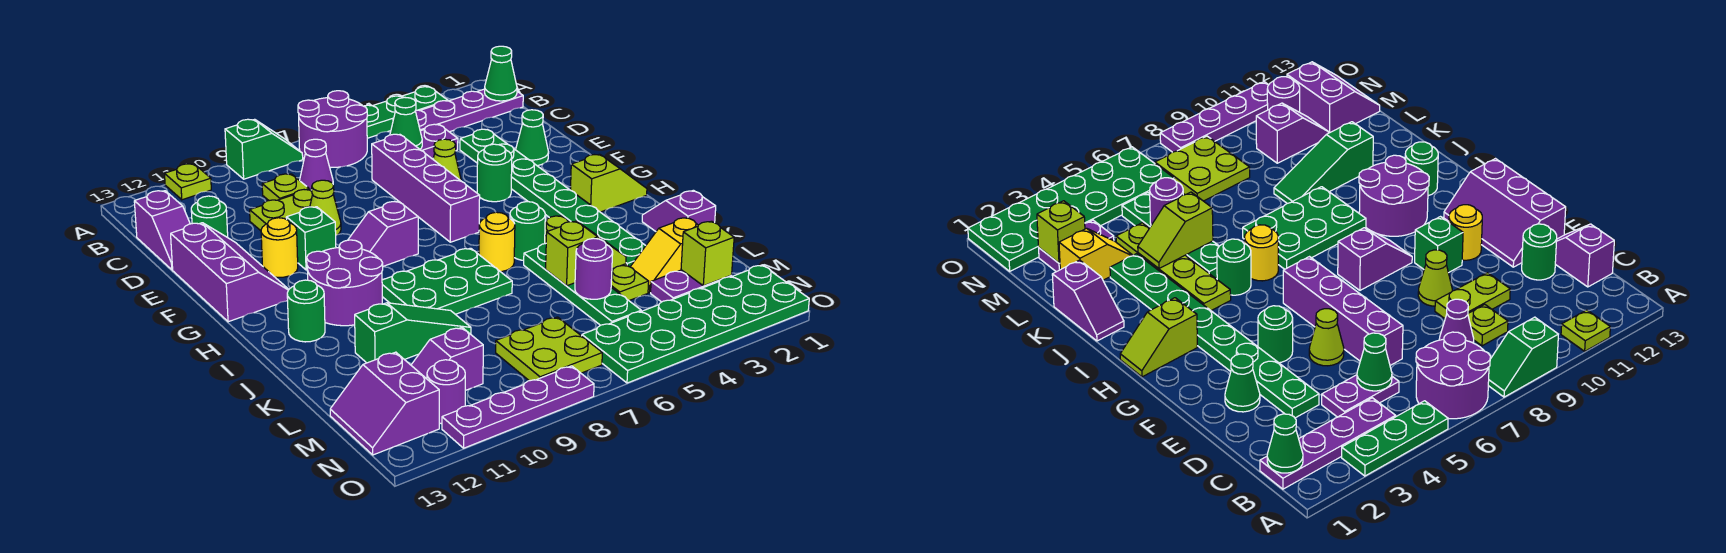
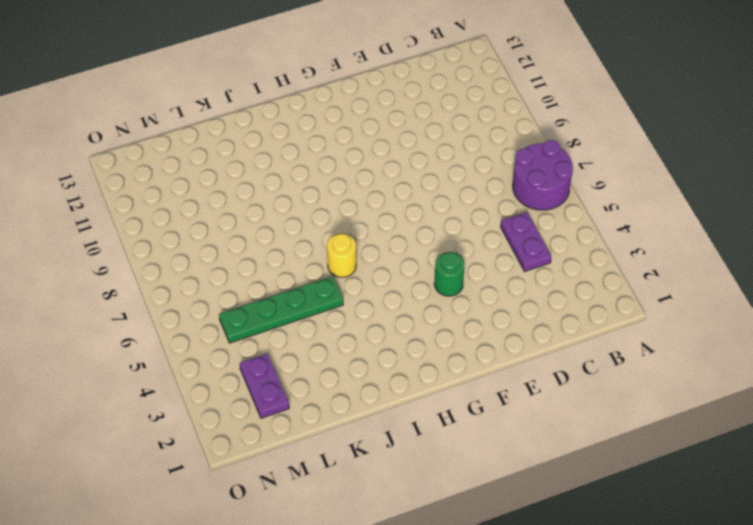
none -> green 1x3 plate [364,87,448,138]
none -> green 1x2 slope [225,119,303,179]
none -> lime 1x1 plate [165,164,211,200]
none -> purple 1x4 plate [415,89,523,132]

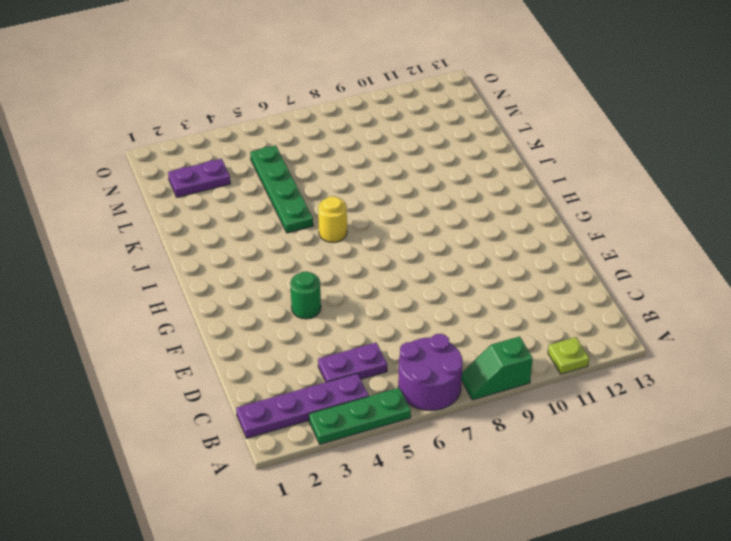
none -> purple 1x1 cone [300,139,333,190]
none -> lime 1x1 plate [262,174,309,201]
none -> purple 1x2 slope [134,191,190,270]
none -> green 1x8 plate [460,129,646,267]

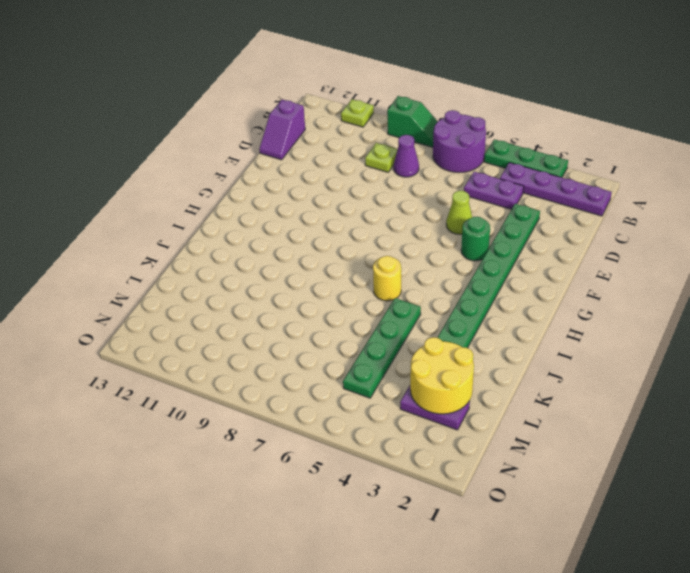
yellow 2x2 round brick [410,337,474,414] -> lime 1x1 brick [681,221,734,286]
none -> purple 1x4 brick [372,134,480,242]
none -> lime 1x2 plate [250,189,313,231]
none -> green 1x1 round brick [191,196,228,237]
none -> green 1x1 cone [516,110,549,166]

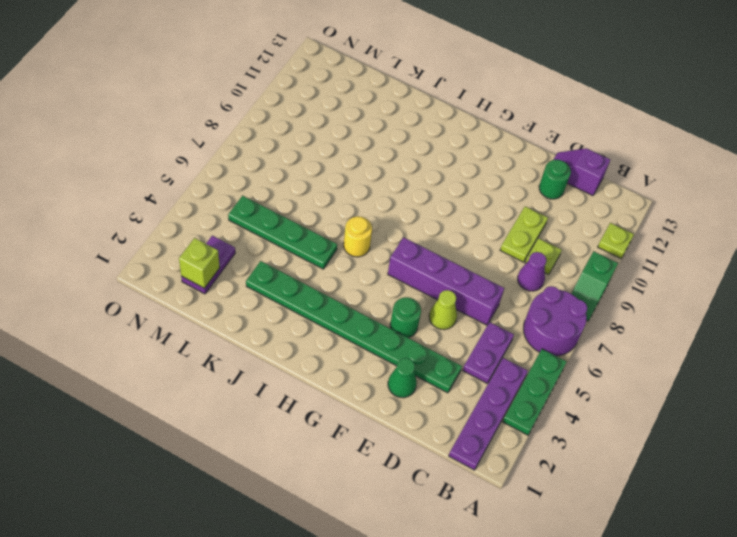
none -> lime 1x1 cone [310,180,341,235]
none -> purple 2x3 slope [171,223,289,322]
none -> green 1x1 brick [286,207,336,270]
none -> yellow 1x1 round brick [261,218,298,277]

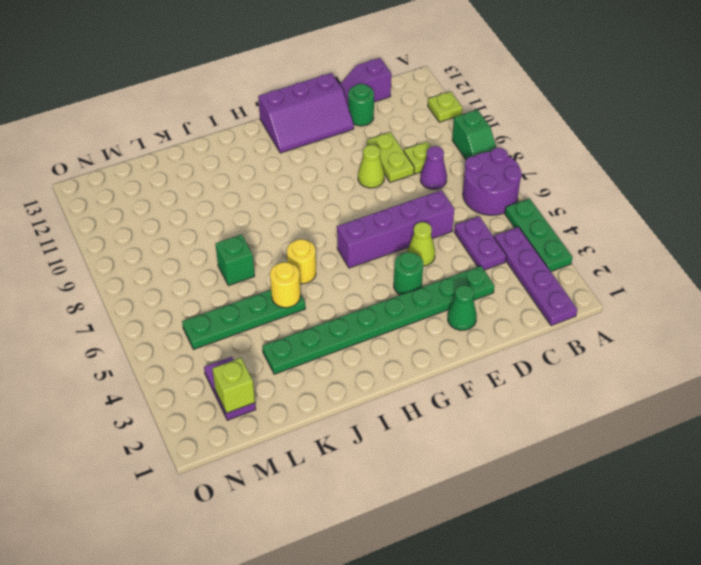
yellow 1x1 round brick [270,262,300,308] -> yellow 1x1 round brick moved to [261,218,298,277]
green 1x1 brick [215,234,254,286] -> green 1x1 brick moved to [286,207,336,270]
none -> purple 1x2 slope [348,201,418,266]
none -> lime 1x2 slope [571,154,647,212]
none -> purple 2x2 round brick [307,240,383,326]
none -> lime 1x4 plate [545,216,649,300]

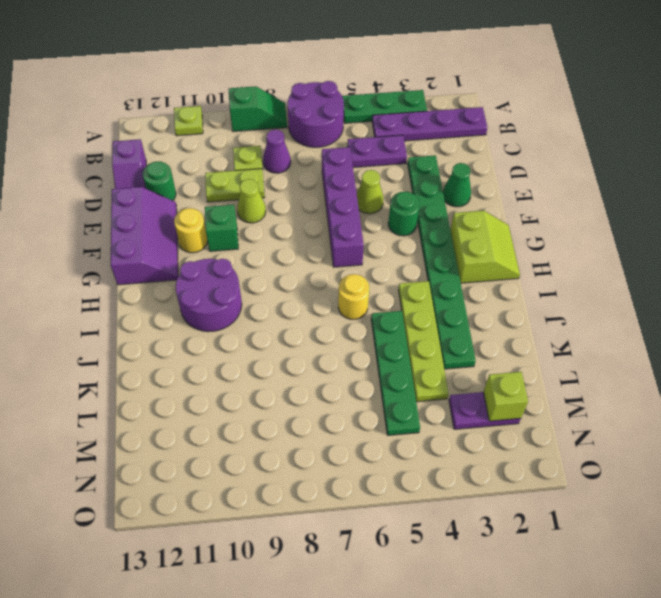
lime 2x2 slope [450,211,520,283] -> lime 1x2 slope [571,154,647,212]
none -> purple 1x2 slope [348,201,418,266]
none -> green 1x1 round brick [510,202,545,260]
none -> green 2x3 plate [382,248,512,314]
none -> green 1x1 round brick [287,280,325,342]

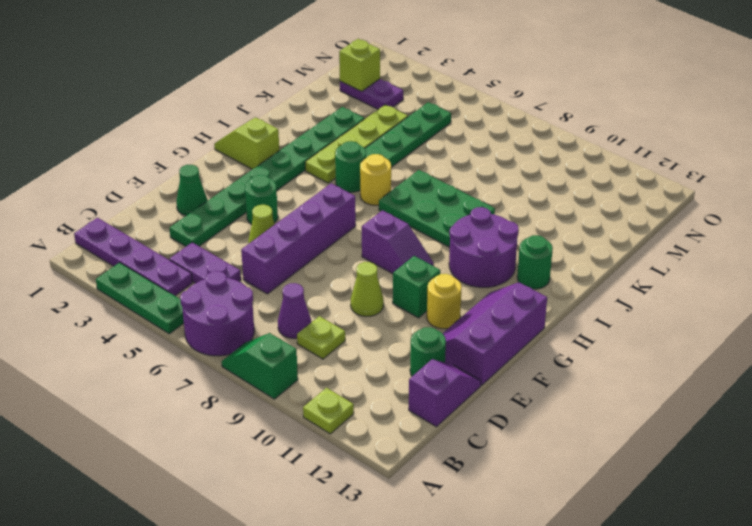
none -> lime 1x2 plate [250,189,313,231]
none -> purple 1x2 slope [642,190,716,231]
none -> green 1x3 slope [355,303,471,363]
none -> yellow 1x2 slope [630,218,698,293]

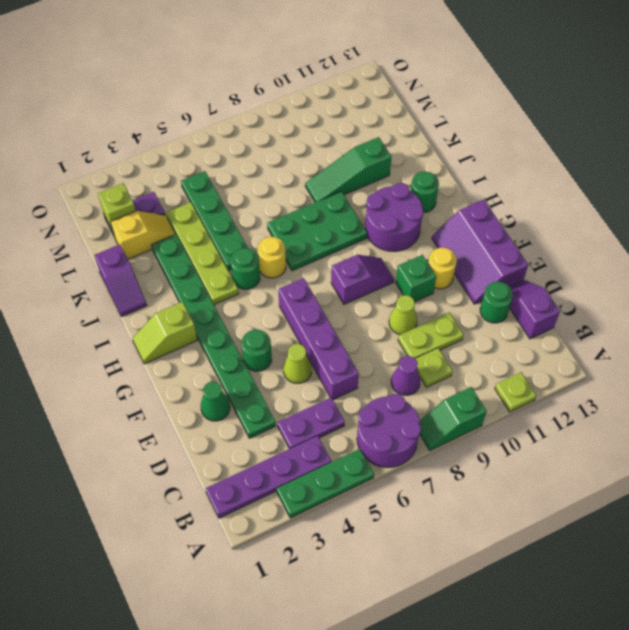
none -> lime 2x2 plate [496,317,602,381]
none -> purple 1x2 slope [411,328,483,391]
none -> purple 2x2 slope [330,352,439,455]
none -> green 2x6 plate [582,265,809,383]

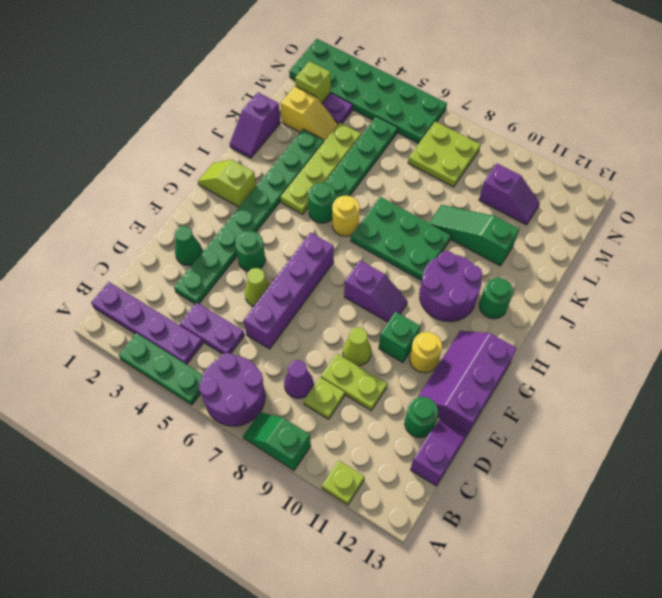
none -> purple 2x2 slope [330,352,439,455]
none -> purple 1x1 round brick [427,360,465,424]
none -> purple 1x4 plate [442,366,594,448]
none -> green 1x1 cone [485,46,517,101]

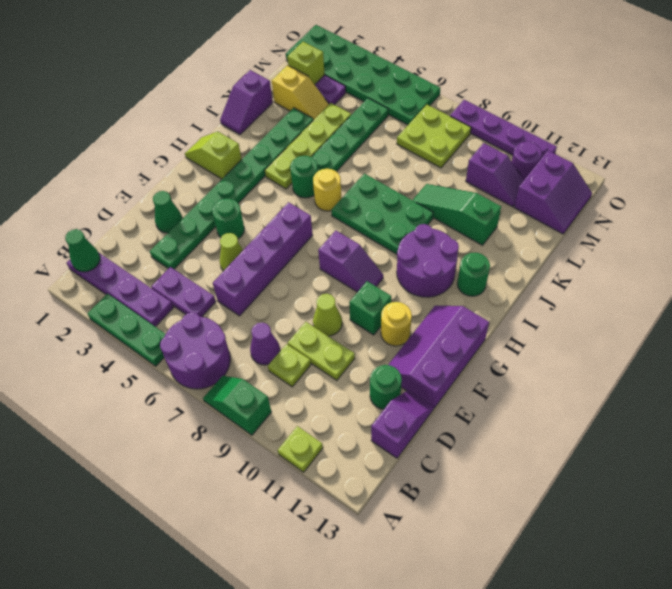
none -> green 1x1 cone [390,98,422,149]
none -> lime 1x2 slope [546,221,626,286]
none -> purple 1x1 round brick [575,238,613,299]

